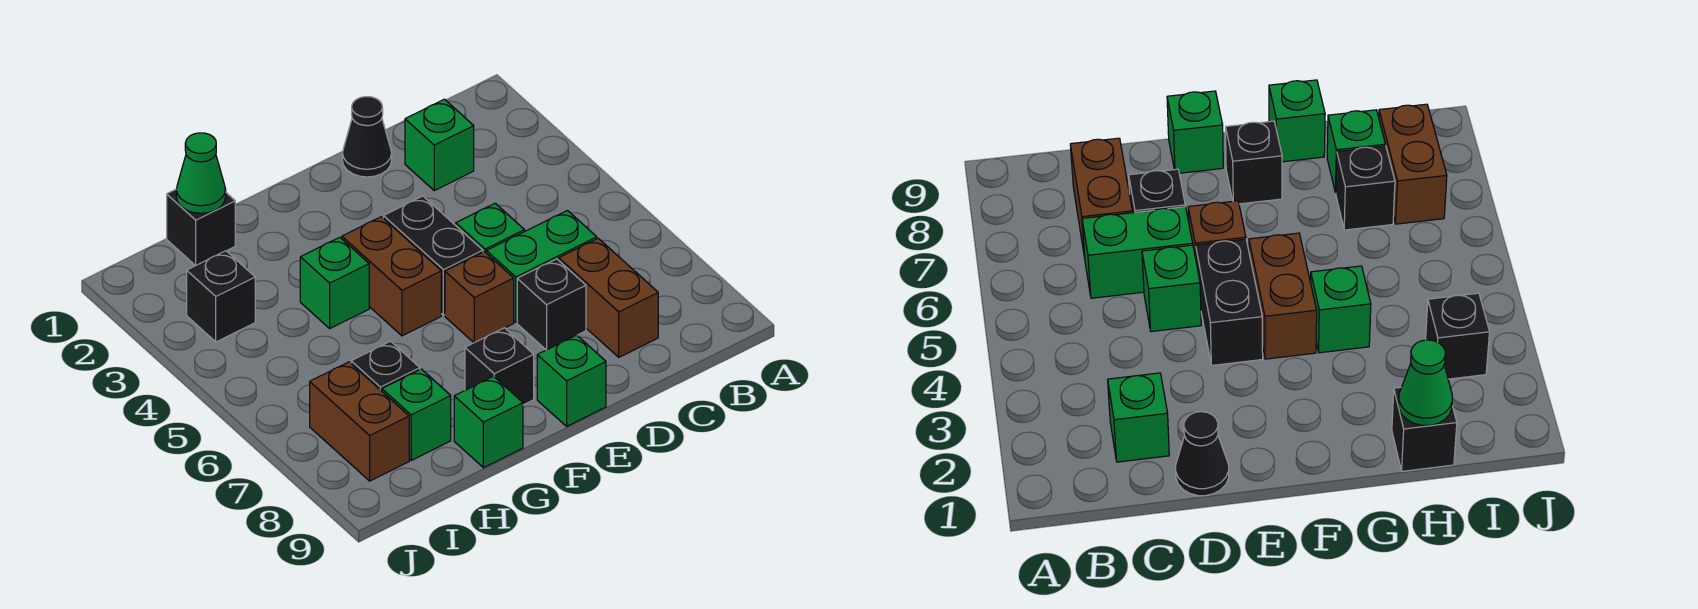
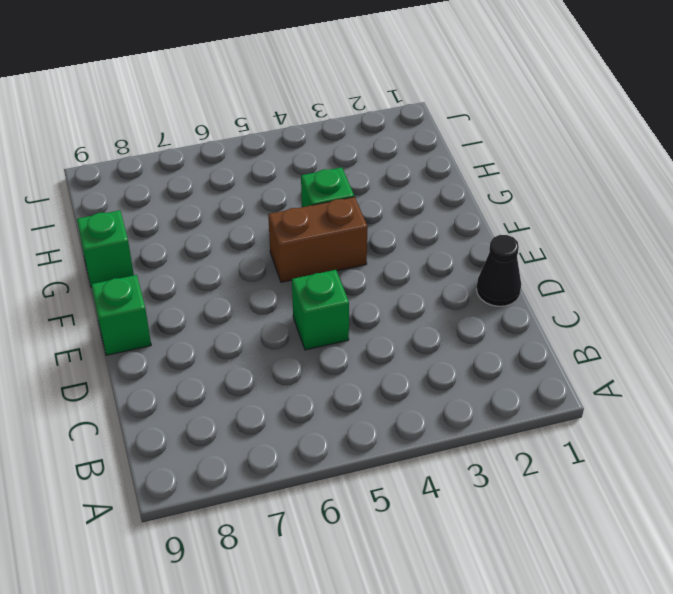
none -> green 1x1 brick [405,99,474,191]
none -> green 1x2 brick [486,211,597,322]
none -> brown 1x2 brick [559,238,658,357]

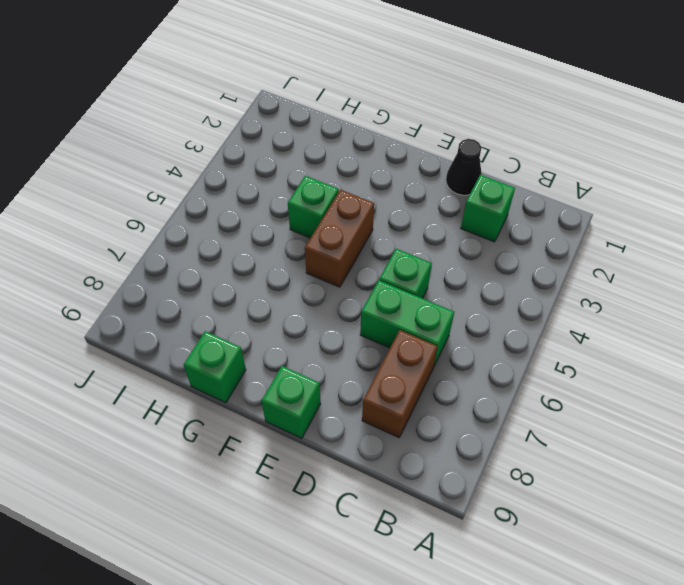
none -> black 1x1 brick [517,259,586,350]
none -> black 1x2 brick [383,196,483,315]
none -> brown 1x1 brick [445,252,514,343]

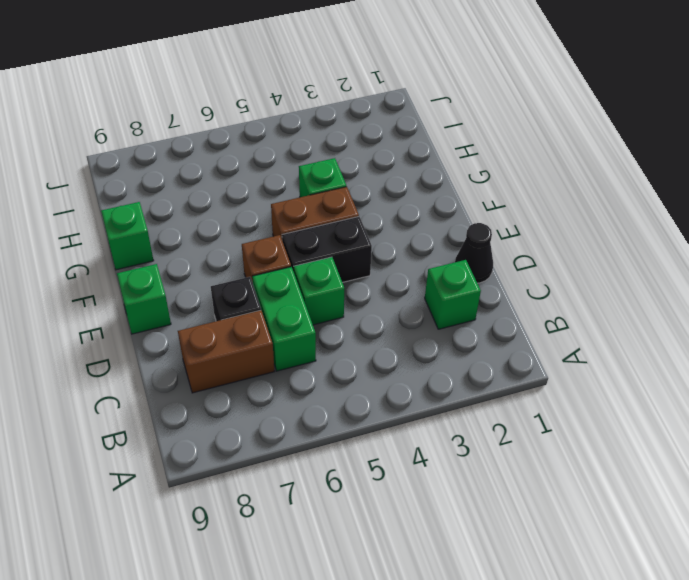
none -> black 1x1 brick [465,328,534,405]
none -> black 1x1 brick [167,190,235,266]
none -> black 1x1 brick [351,341,420,391]

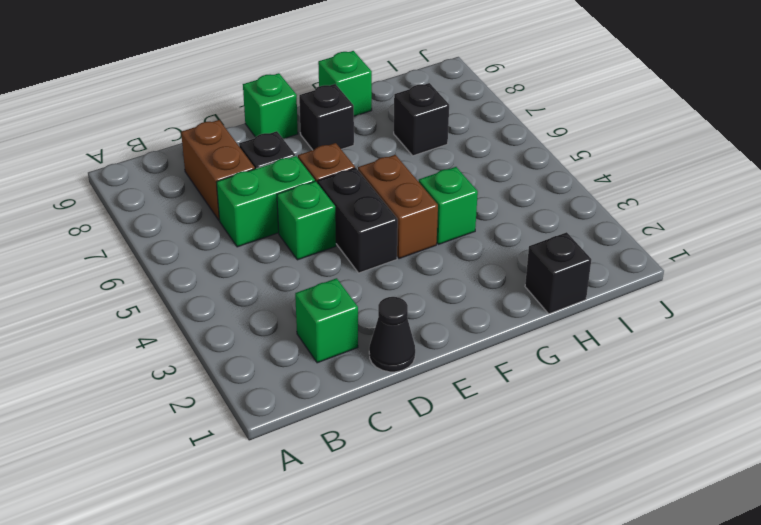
none -> green 1x1 brick [382,369,451,460]
none -> black 1x1 brick [187,251,255,342]
none -> brown 1x2 brick [310,362,409,481]

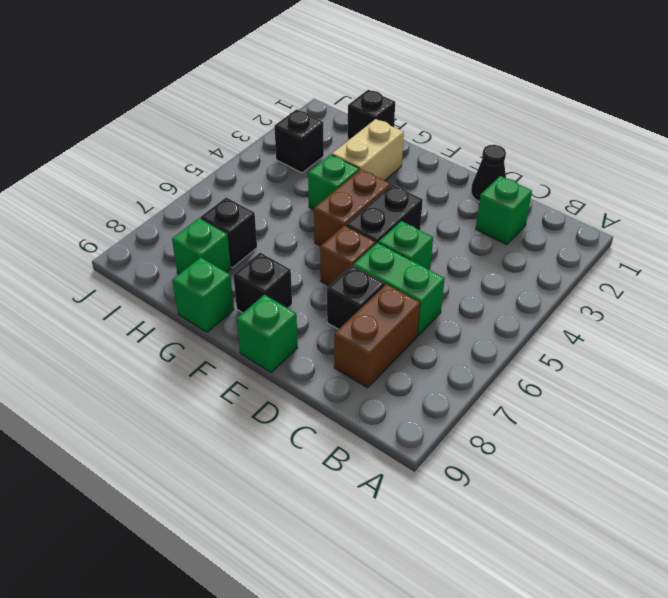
tan 1x2 brick [332,119,404,181] -> none
none -> brown 1x2 brick [310,362,409,481]
none -> green 1x1 cone [176,133,226,213]

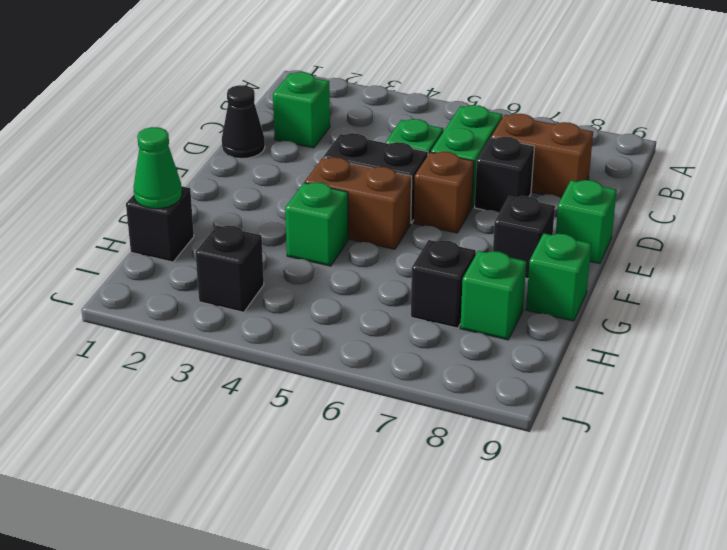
none -> brown 1x2 brick [310,362,409,481]

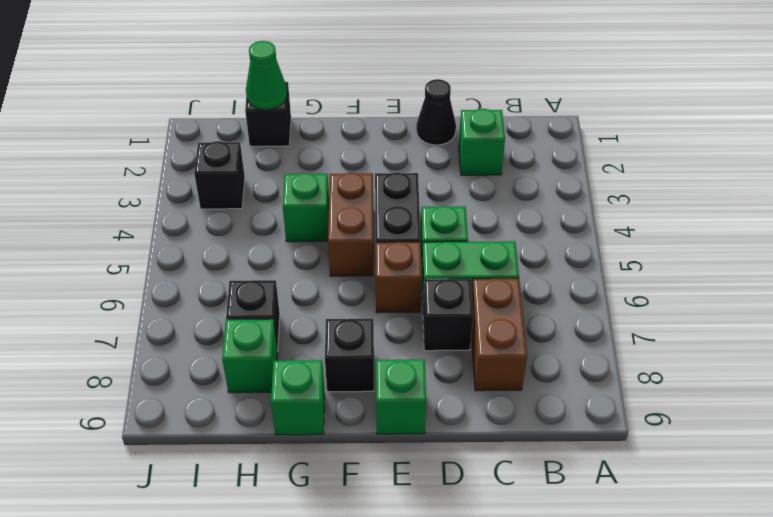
none -> brown 1x2 brick [310,362,409,481]

